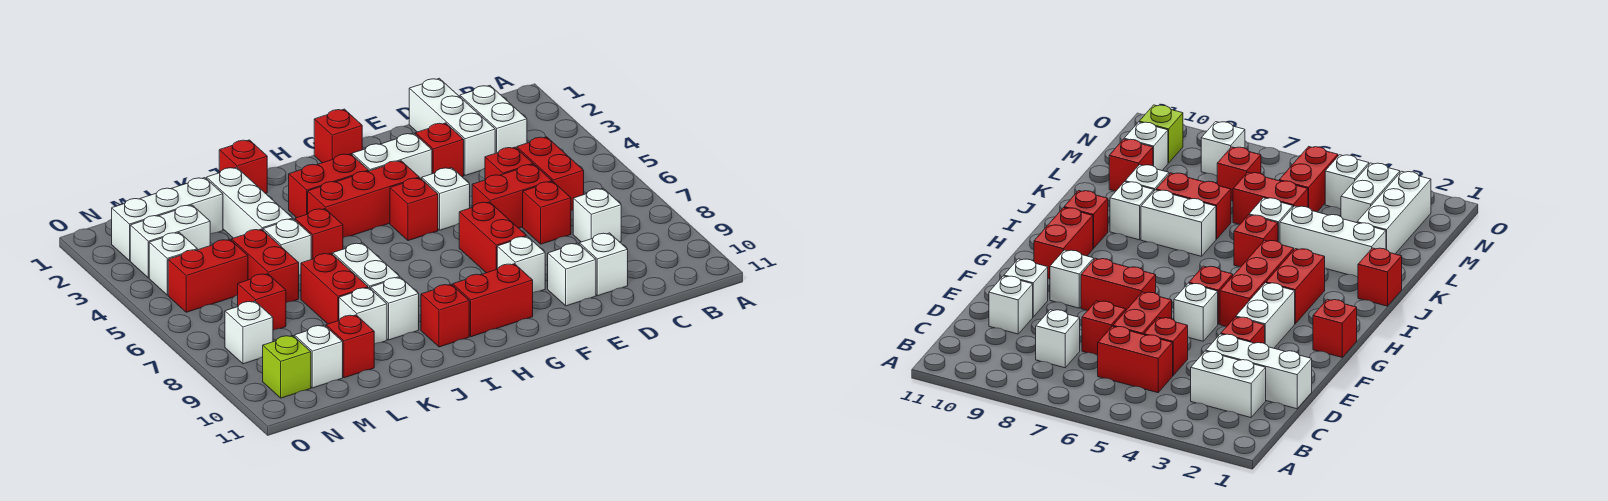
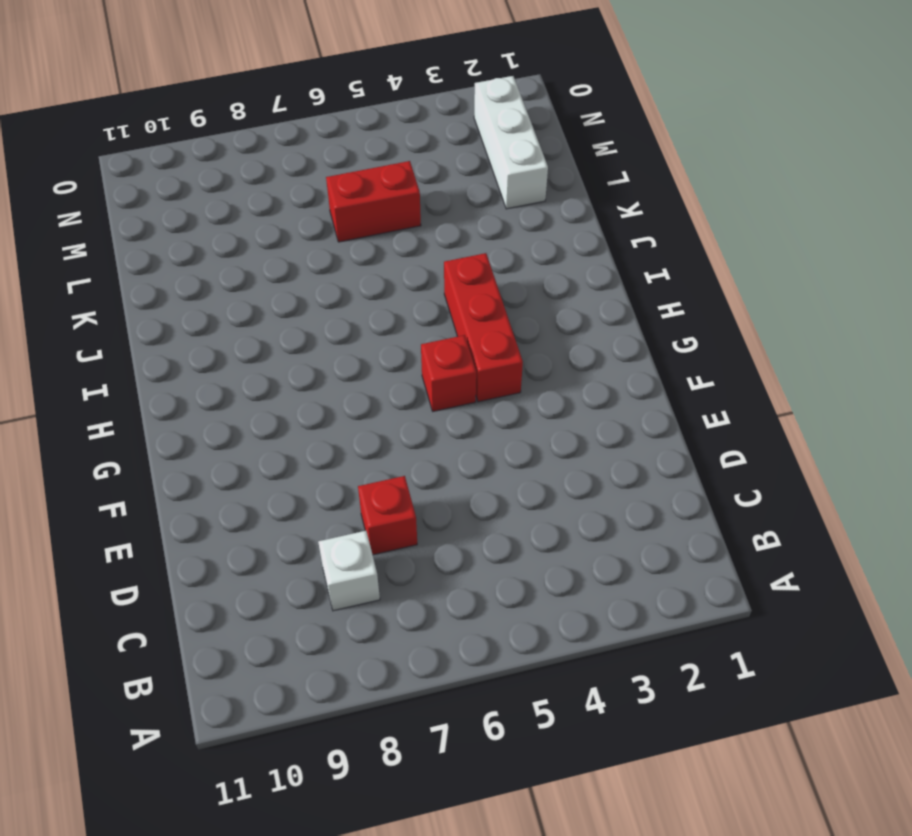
none -> white 1x2 brick [460,86,527,153]
none -> red 1x2 brick [517,137,584,210]
none -> white 1x3 brick [409,78,495,176]
none -> red 1x1 brick [485,147,533,180]

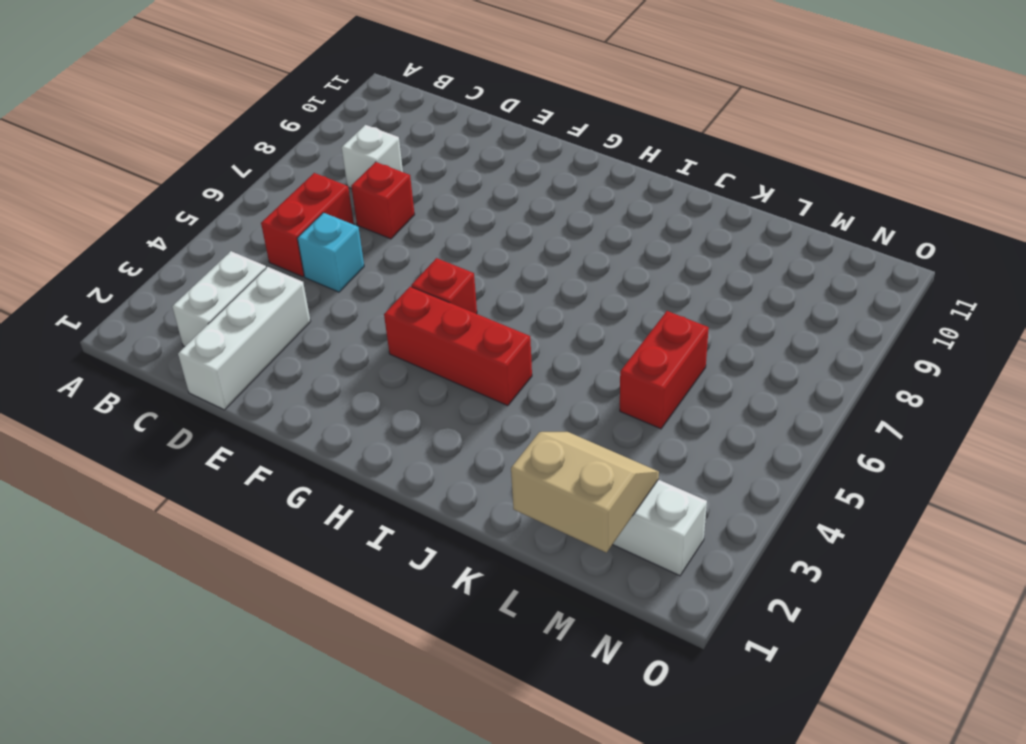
cyan 1x1 brick [297,213,364,292] -> red 1x1 brick [485,147,533,180]
tan 2x2 slope [511,432,659,553] -> none
none -> red 1x2 brick [472,164,552,228]
none -> white 1x1 brick [579,233,628,296]
none -> red 1x1 brick [415,123,464,177]
none -> white 1x1 brick [548,243,596,306]

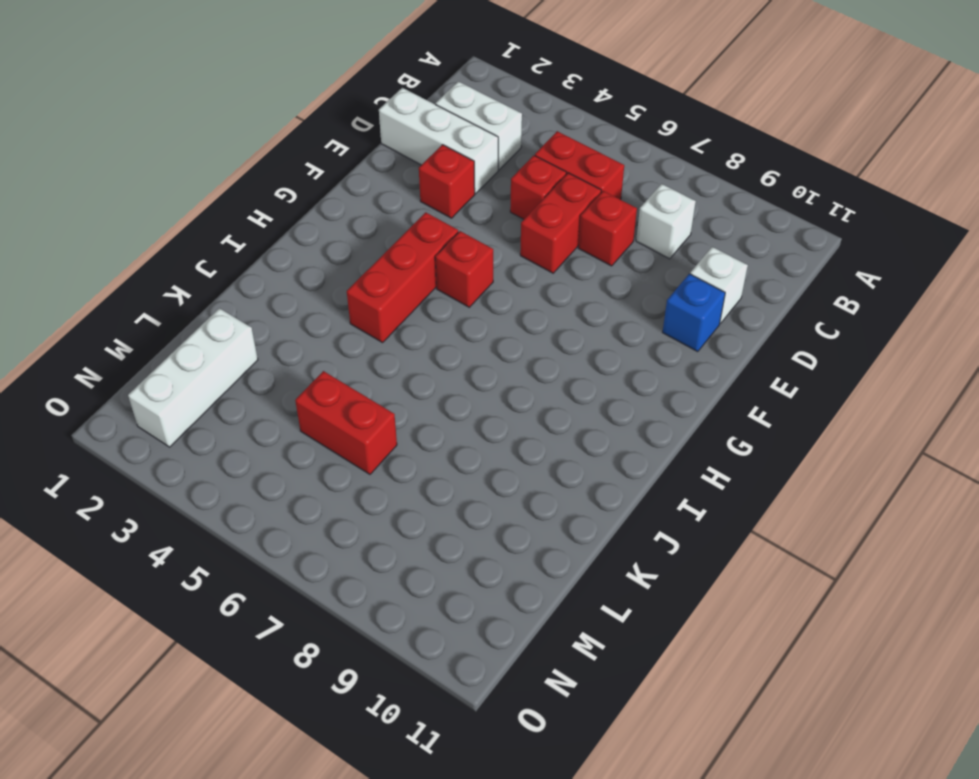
blue 1x1 brick [662,274,725,352] -> white 1x1 brick [548,243,596,306]
none -> white 1x2 brick [352,133,432,179]
none -> white 1x1 brick [422,168,470,230]
none -> red 1x2 brick [459,202,526,273]
none -> white 1x1 brick [497,236,545,293]

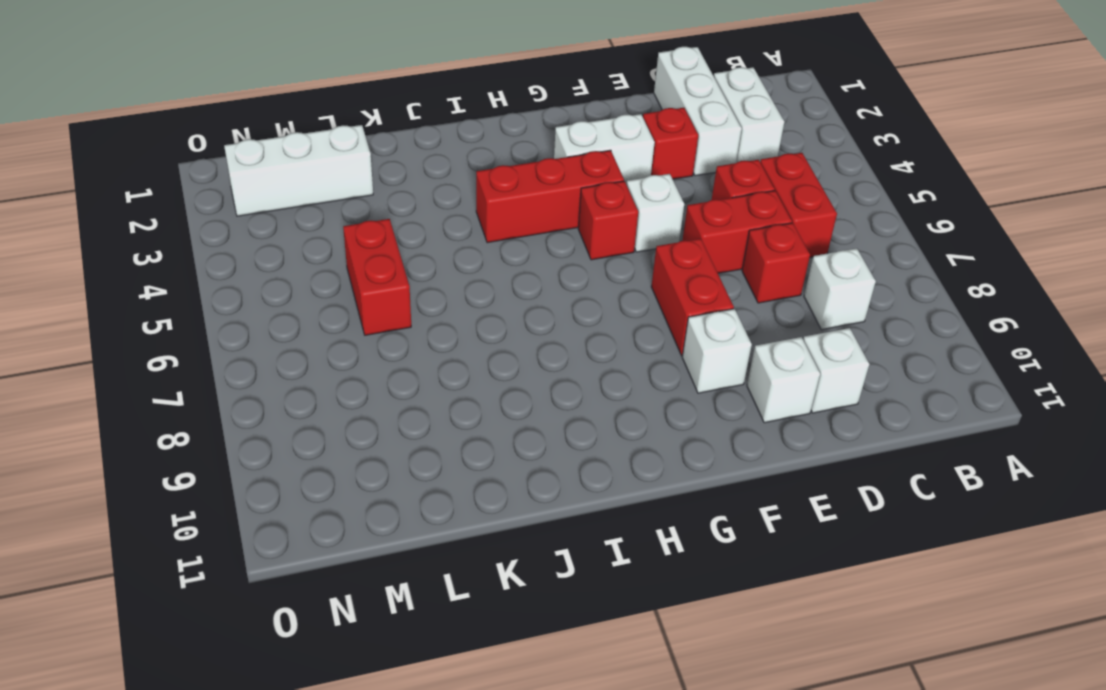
none -> red 1x1 brick [314,109,362,163]
none -> red 1x2 brick [453,264,533,337]
none -> red 1x2 brick [289,154,369,218]
none -> red 1x1 brick [421,284,469,347]

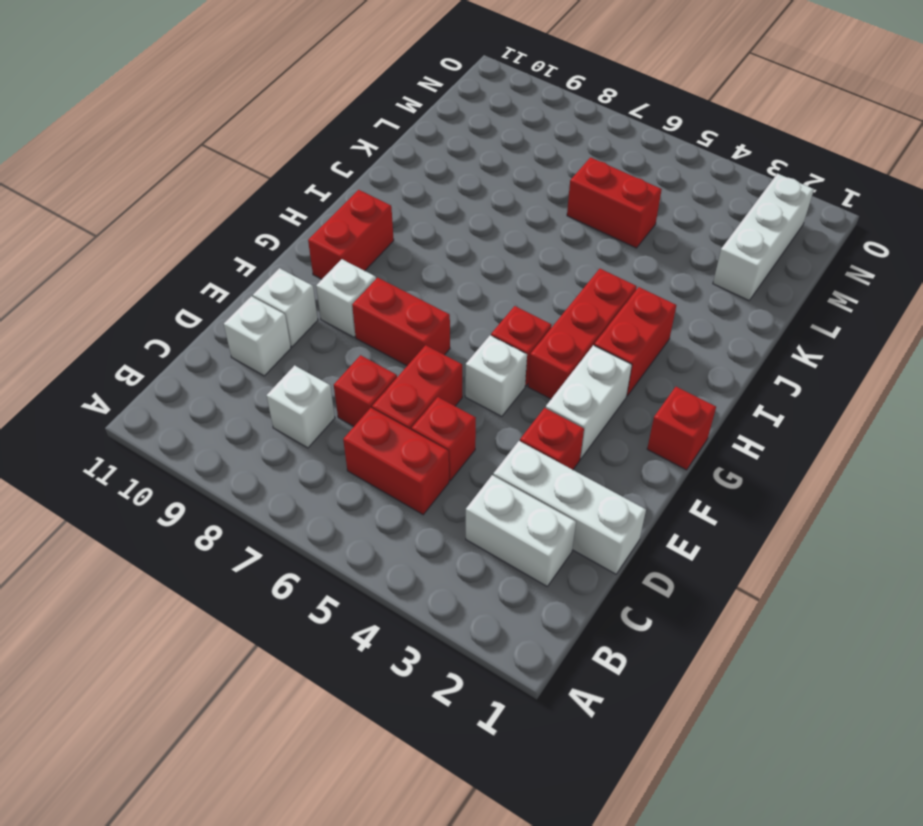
none -> red 1x1 brick [421,284,469,347]
none -> red 1x1 brick [219,140,267,193]
none -> red 1x1 brick [295,209,343,259]
none -> white 1x2 brick [333,243,400,289]

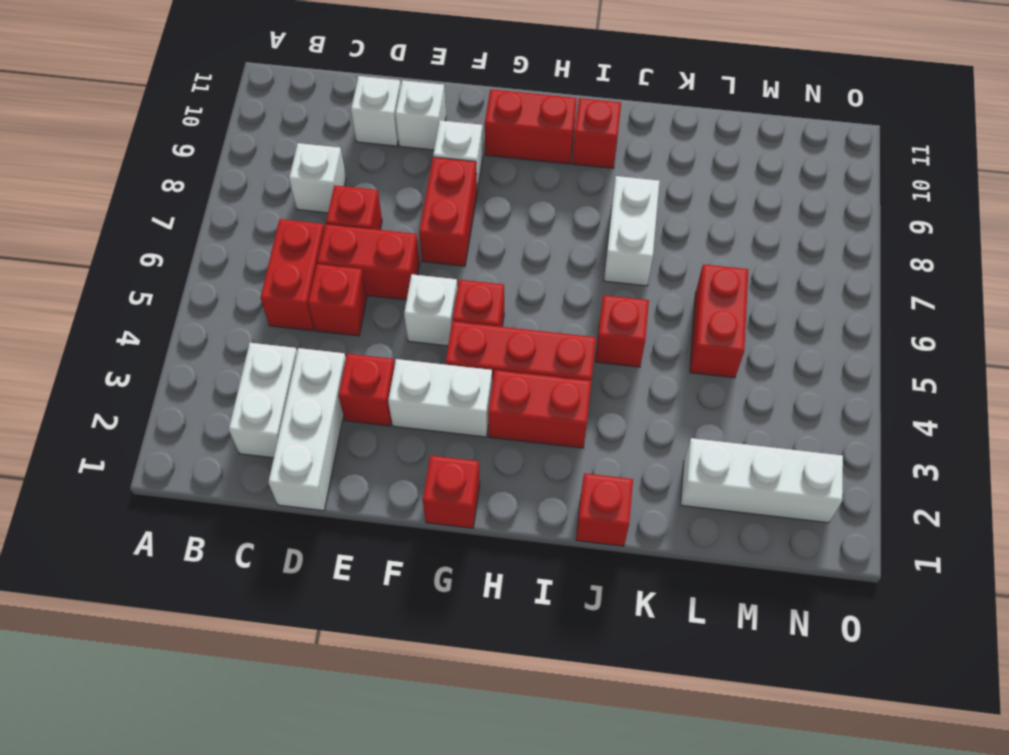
none -> white 1x1 brick [371,277,419,340]
none -> white 1x3 brick [207,167,292,238]
none -> white 1x1 brick [263,219,311,275]
none -> red 1x2 brick [301,253,368,324]

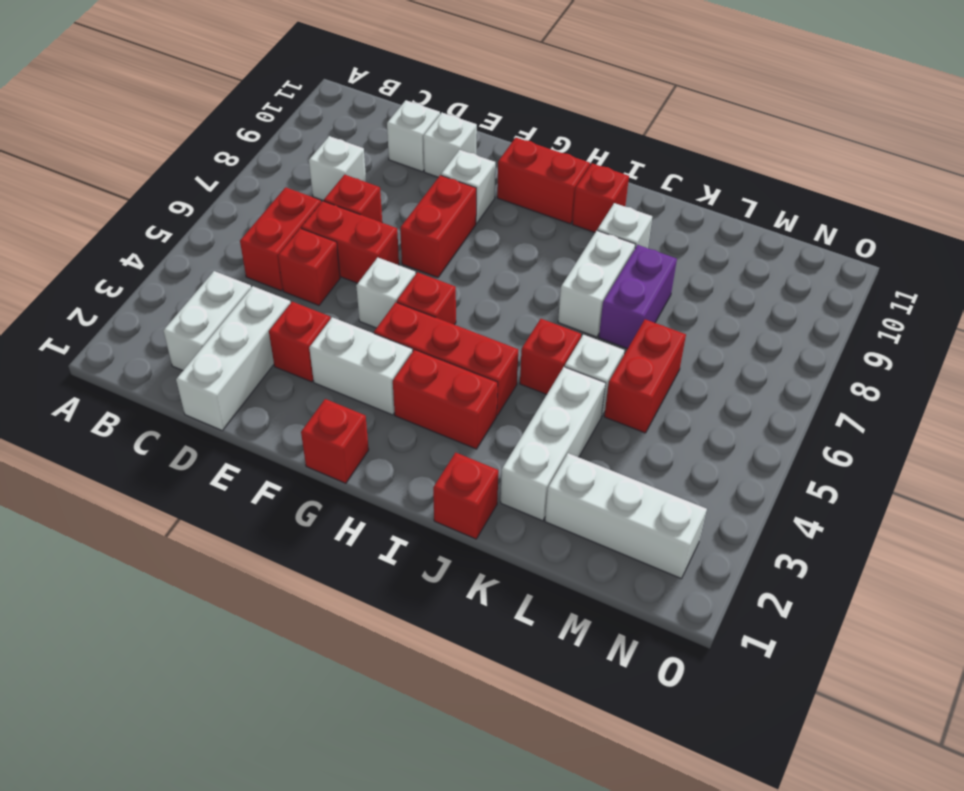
purple 1x2 brick [599,245,677,349] -> red 1x2 brick [301,253,368,324]
none -> white 1x1 brick [339,288,387,344]
none -> red 1x1 brick [326,315,374,378]
none -> white 1x2 brick [130,205,210,278]
none -> red 1x2 brick [168,239,248,312]

